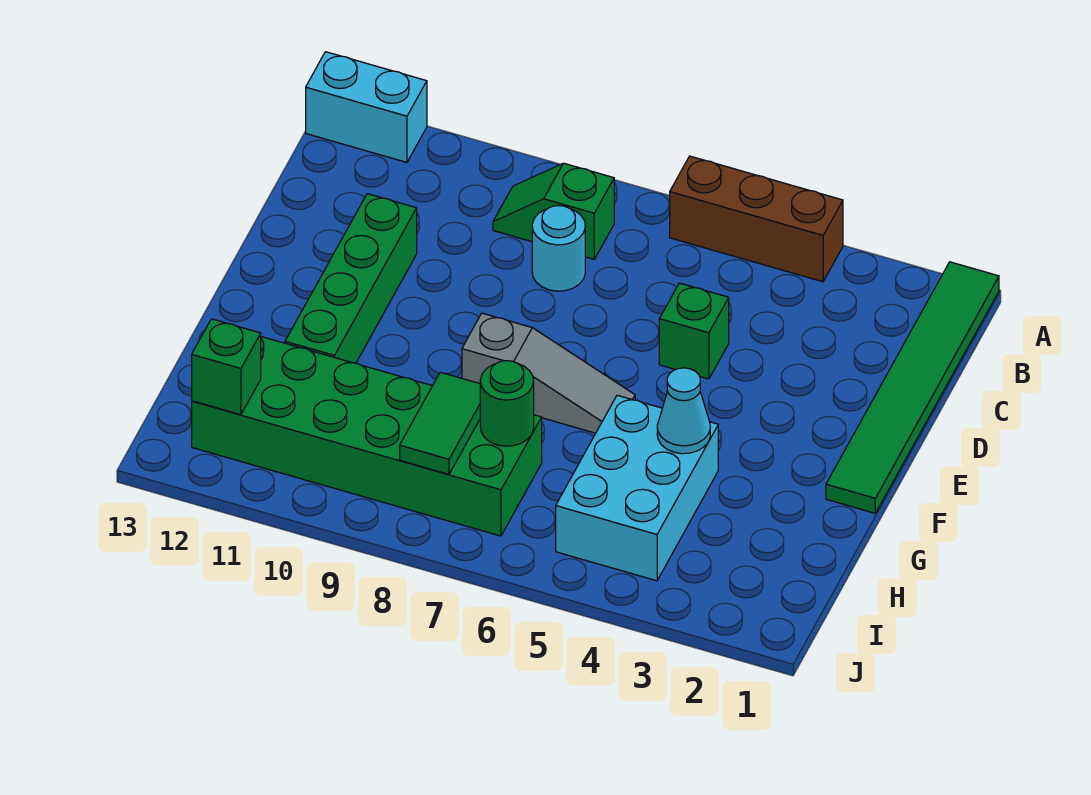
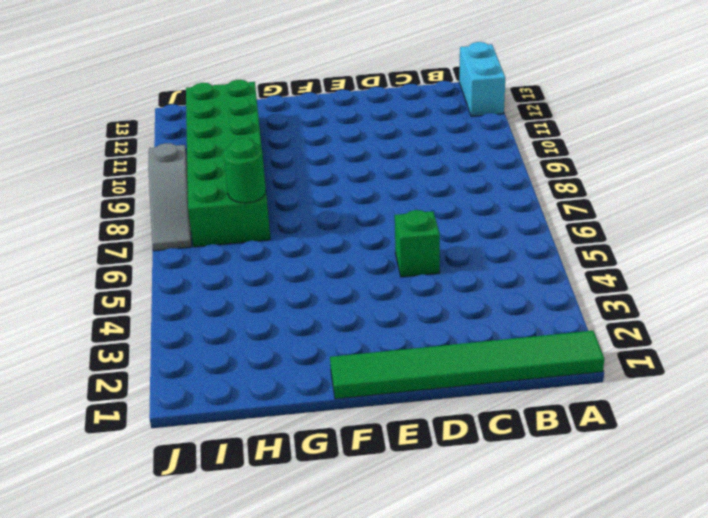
grey 1x3 slope [148,143,191,251] -> grey 1x3 slope moved to [462,313,635,433]
none -> brown 1x3 brick [670,156,843,282]
none -> green 1x2 slope [493,163,614,259]
none -> cyan 1x1 round brick [532,206,585,291]

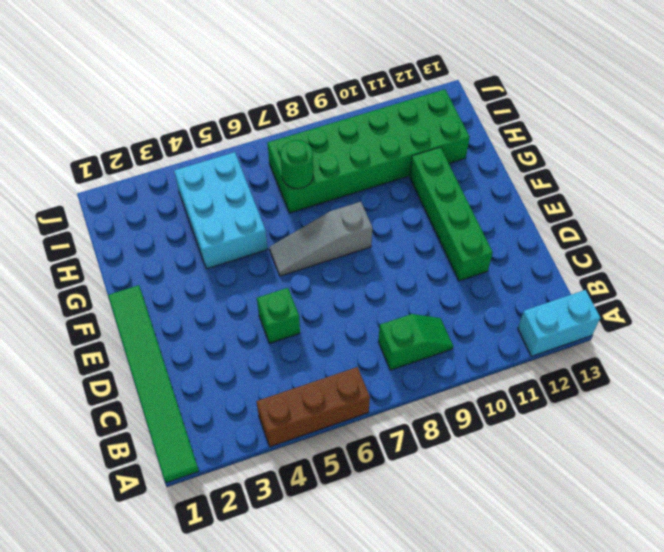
none -> cyan 1x1 round brick [532,206,585,291]
none -> cyan 1x1 cone [657,368,710,454]
none -> green 1x2 tile [400,372,480,474]

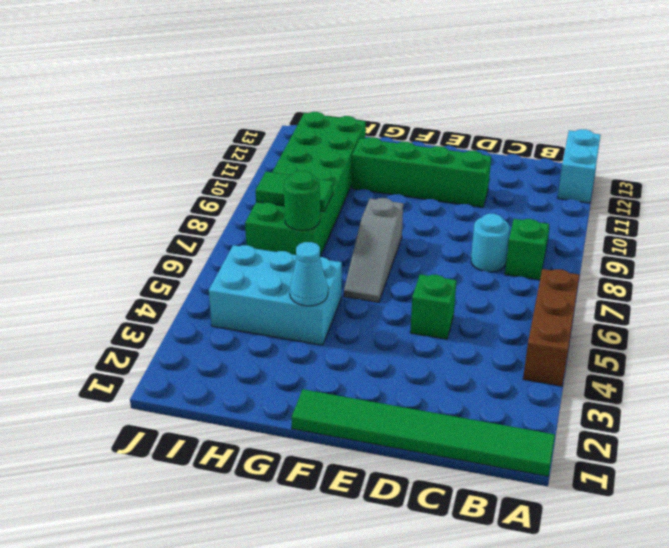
none -> green 1x1 brick [192,319,261,415]

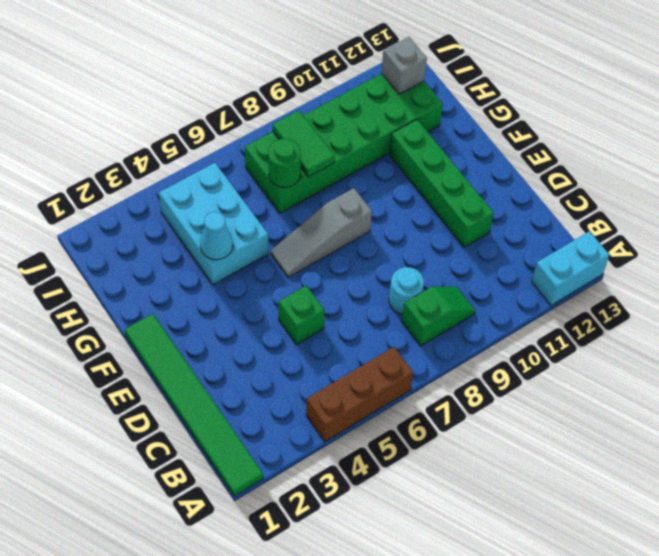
grey 1x1 brick [382,37,427,94] -> green 1x1 brick [192,319,261,415]

